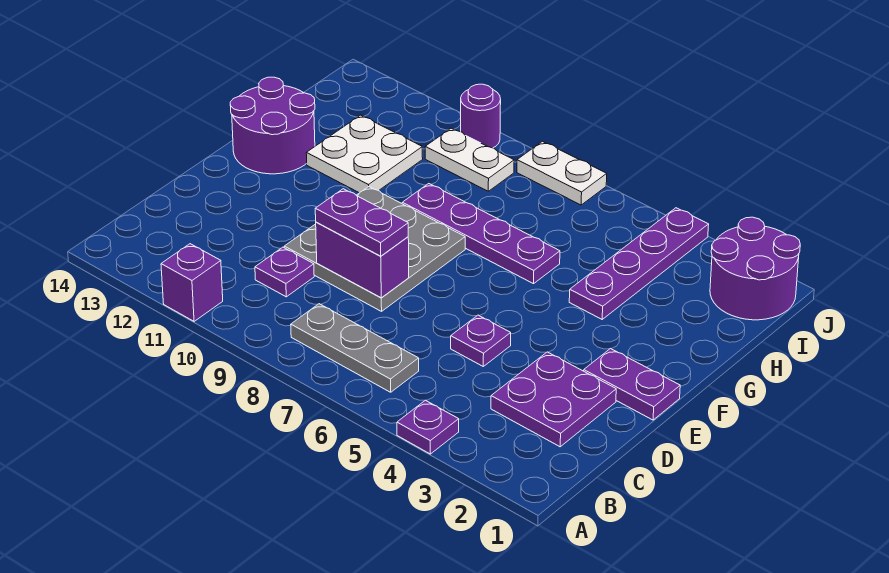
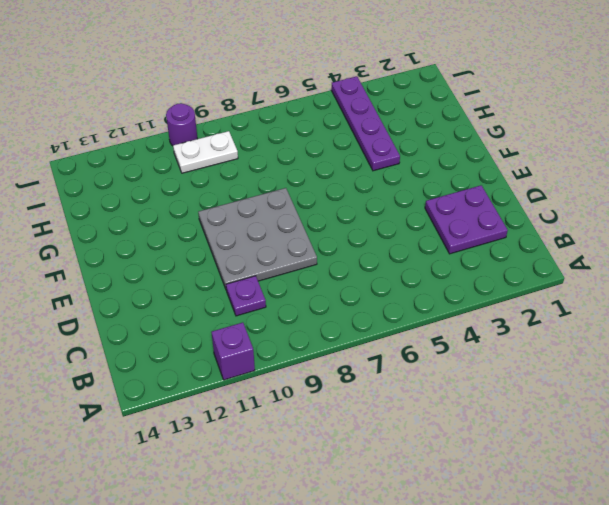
none -> purple 1x1 plate [397,400,459,454]
none -> grey 1x3 plate [291,304,419,392]
none -> purple 1x1 plate [451,315,511,366]

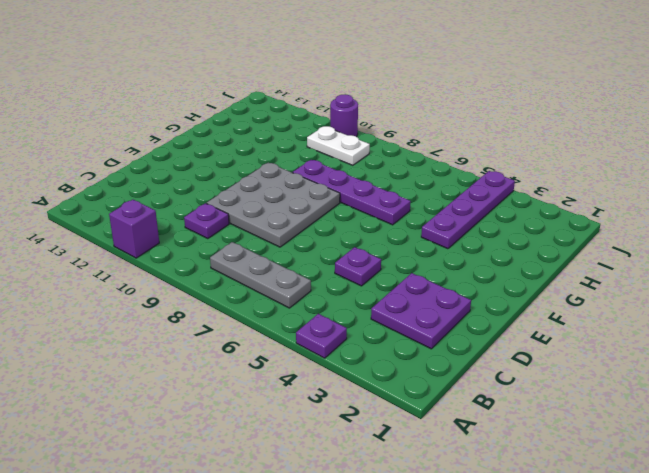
none -> purple 1x2 plate [584,349,680,420]
none -> purple 2x2 round brick [230,77,315,174]
none -> white 2x2 plate [306,115,423,193]

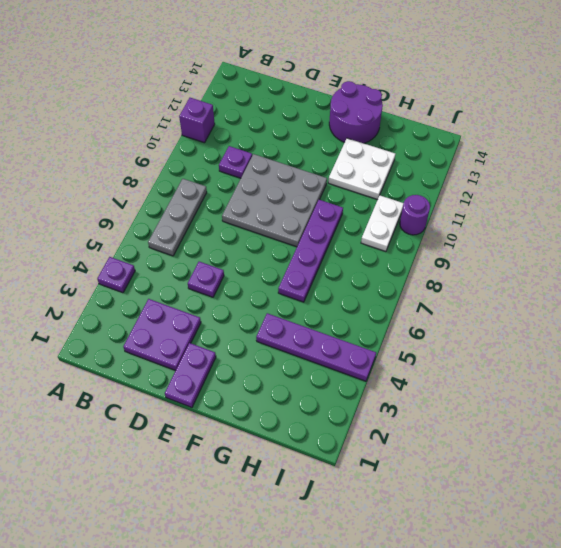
none -> purple 2x2 round brick [710,217,800,320]
none -> white 1x2 plate [517,141,607,205]
none -> purple 1x2 brick [316,222,409,298]

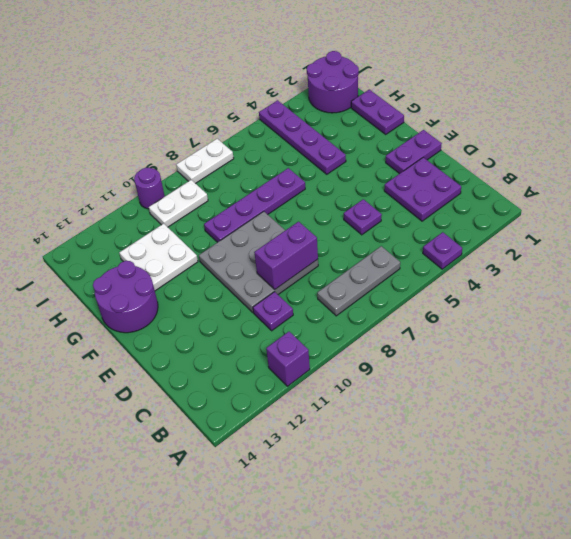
purple 1x2 plate [351,90,404,134] -> purple 1x2 plate turned to [315,189,408,256]

